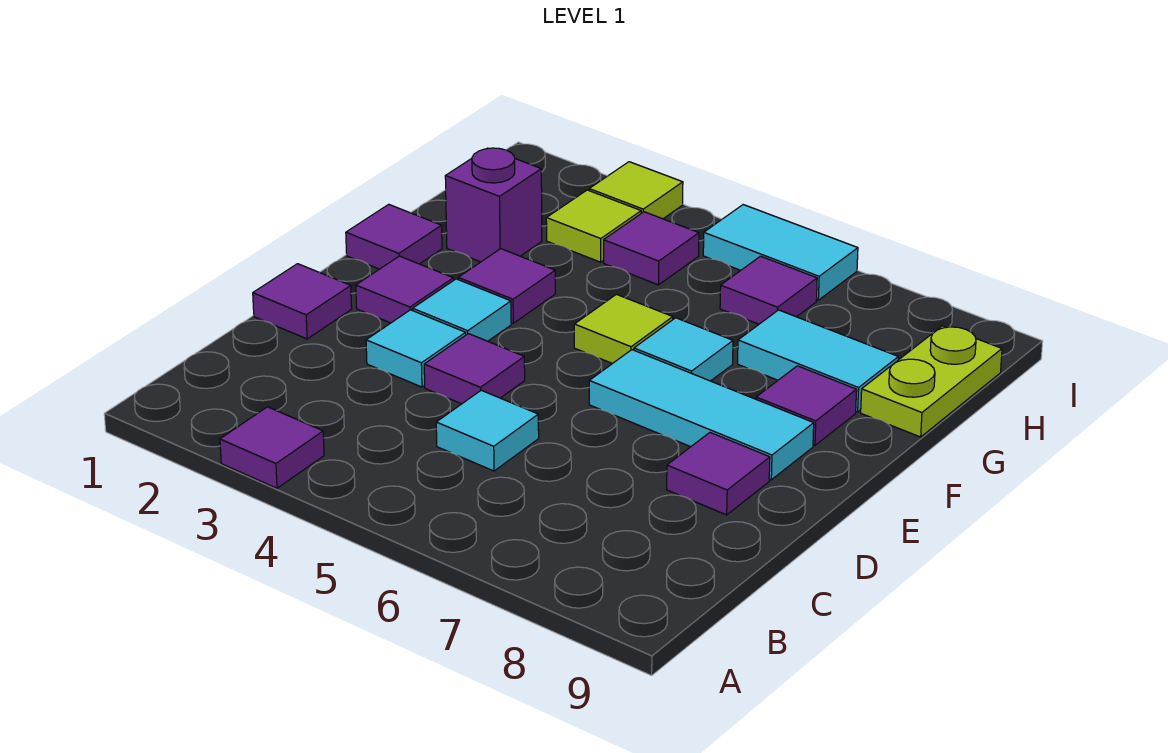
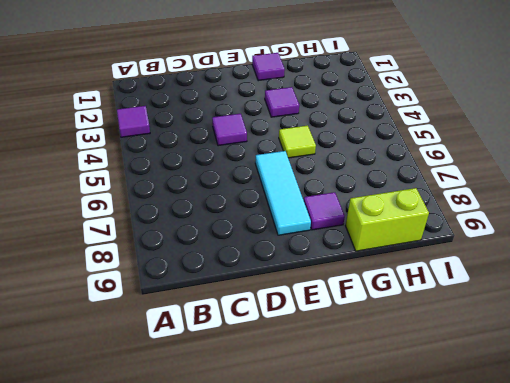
lime 1x2 brick [345,188,429,251] -> lime 1x2 plate [861,326,1002,437]
none -> cyan 1x1 tile [436,390,539,471]
none -> purple 1x1 tile [253,264,352,339]
none -> cyan 1x1 tile [366,310,466,387]

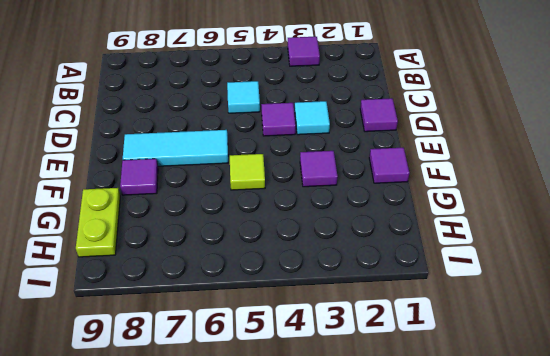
none -> purple 1x1 tile [667,433,770,515]
none -> purple 1x1 tile [356,256,453,323]
none -> cyan 1x1 tile [413,279,511,341]

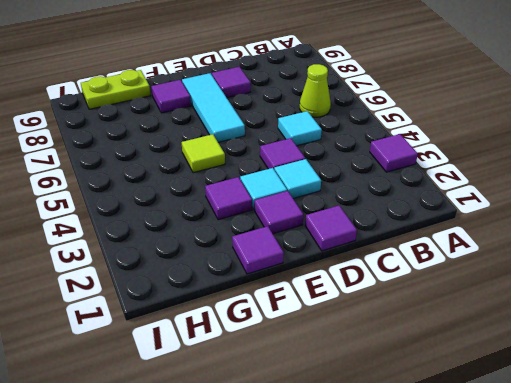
lime 1x1 cone [300,64,331,117] -> none
none -> cyan 1x1 tile [634,318,733,381]
none -> purple 1x1 brick [445,148,542,262]
none -> cyan 1x2 tile [738,310,898,412]

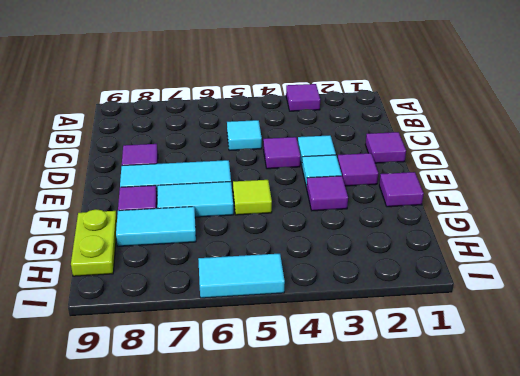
cyan 1x2 tile [157,182,234,217] -> cyan 1x1 tile [634,318,733,381]
none -> purple 1x1 brick [445,148,542,262]
none -> lime 1x1 tile [546,190,641,262]
none -> purple 1x1 tile [604,212,699,285]

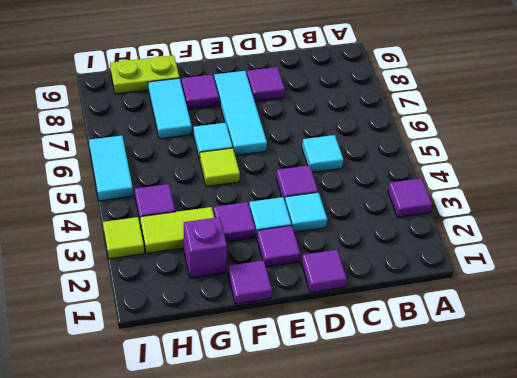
lime 1x2 tile [140,207,214,253] -> lime 1x1 tile [546,190,641,262]
none -> purple 1x1 tile [720,256,817,324]

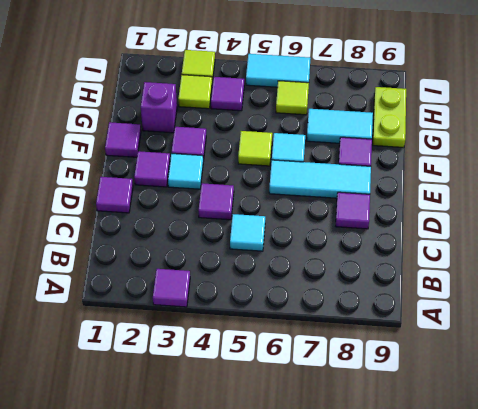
lime 1x1 tile [276,81,309,115] -> purple 1x1 tile [720,256,817,324]
none -> cyan 1x1 tile [366,310,466,387]

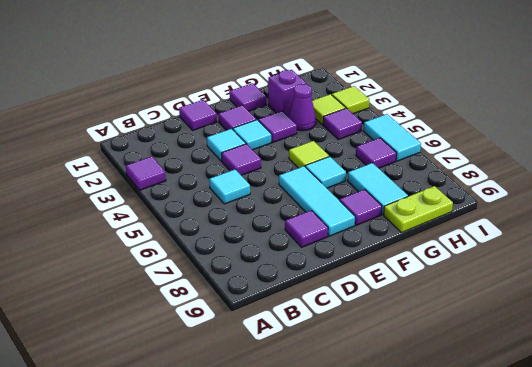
purple 1x1 cone [289,84,316,131] -> none

